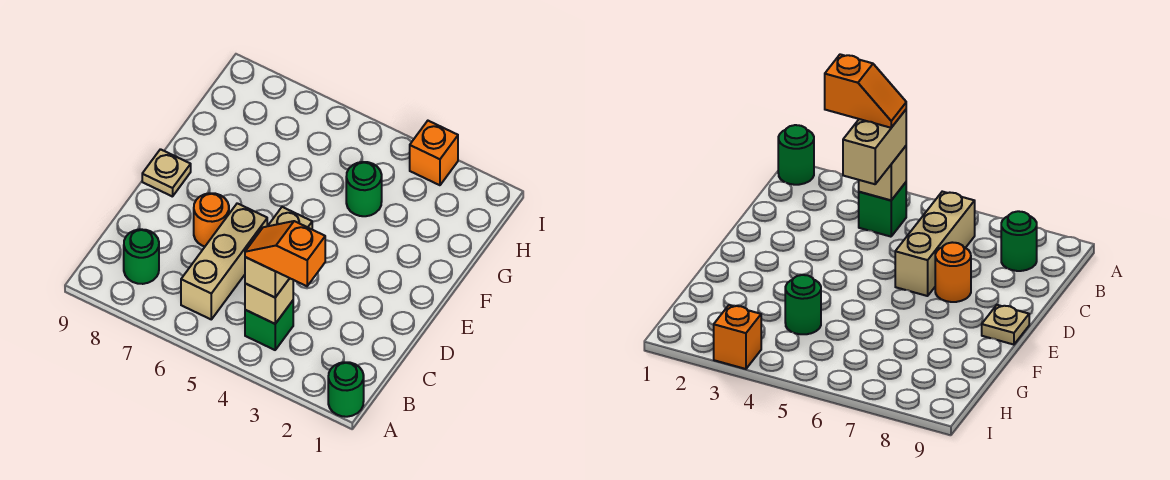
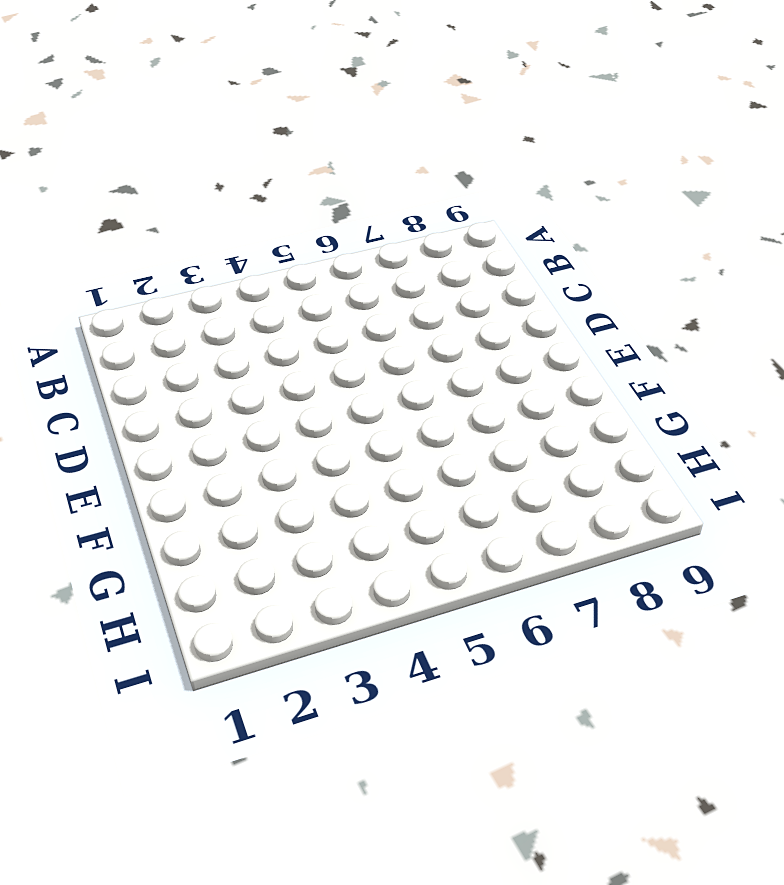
none -> green 1x1 round brick [328,362,364,417]
none -> green 1x1 brick [245,301,293,350]

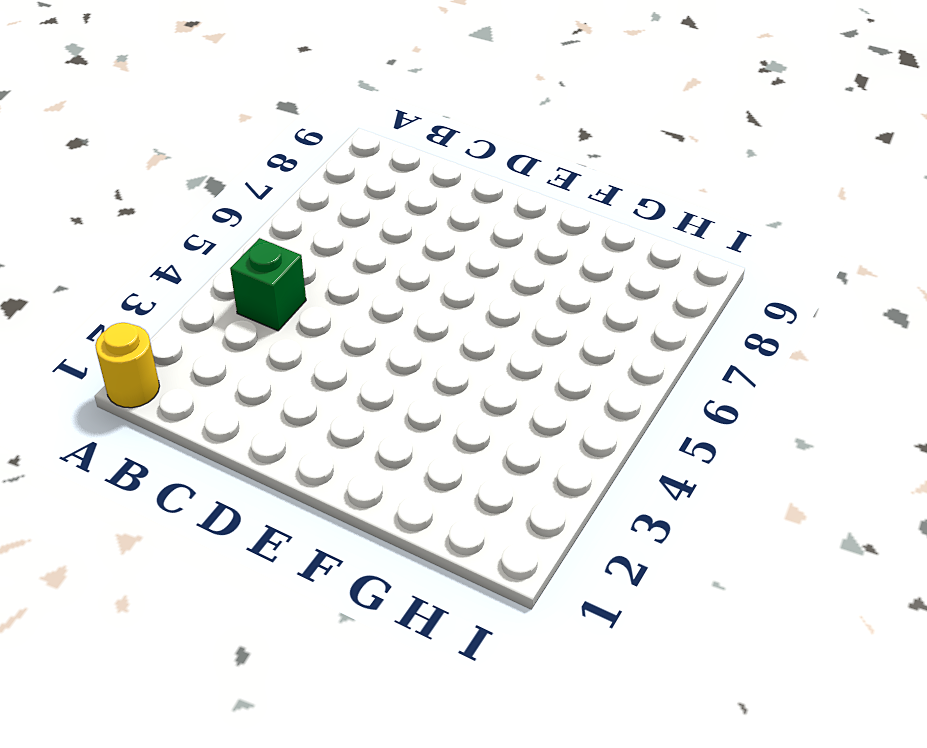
yellow 1x1 round brick [95,323,159,408] -> green 1x1 round brick [328,362,364,417]
none -> tan 1x3 brick [181,203,267,319]
none -> green 1x1 round brick [124,229,159,284]

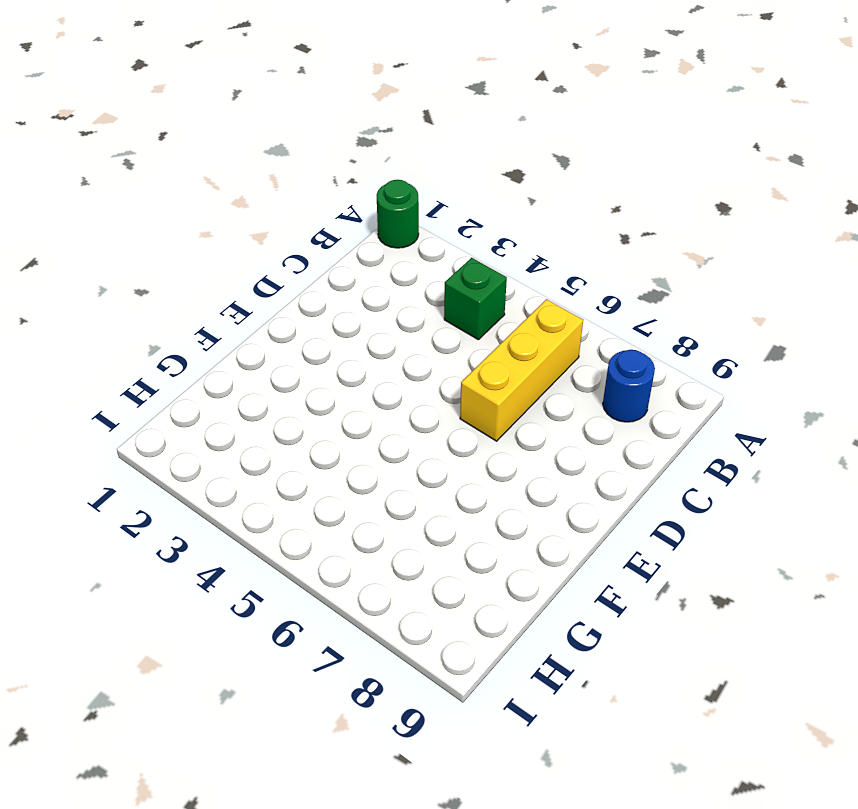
yellow 1x3 brick [460,299,583,441] -> tan 1x3 brick [181,203,267,319]
blue 1x1 round brick [603,350,655,422] -> green 1x1 round brick [124,229,159,284]
none -> orange 1x1 round brick [194,193,229,246]
none -> tan 1x1 plate [142,149,191,197]

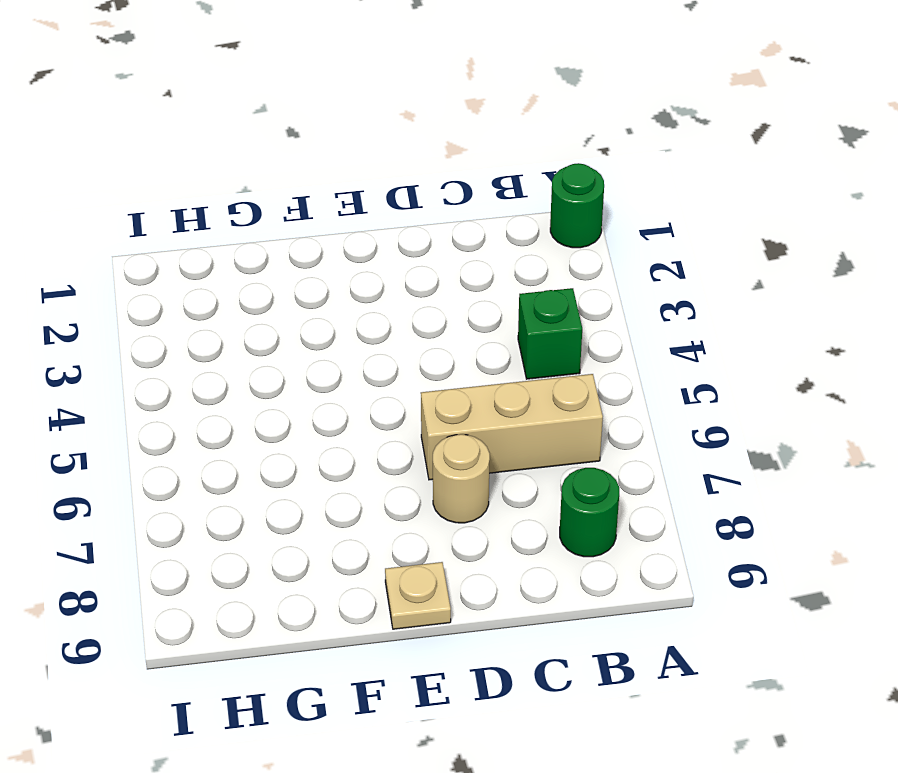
tan 1x1 round brick [433,434,490,523] -> orange 1x1 round brick [194,193,229,246]
none -> green 1x1 round brick [346,162,382,216]
none -> orange 1x1 brick [410,121,458,185]

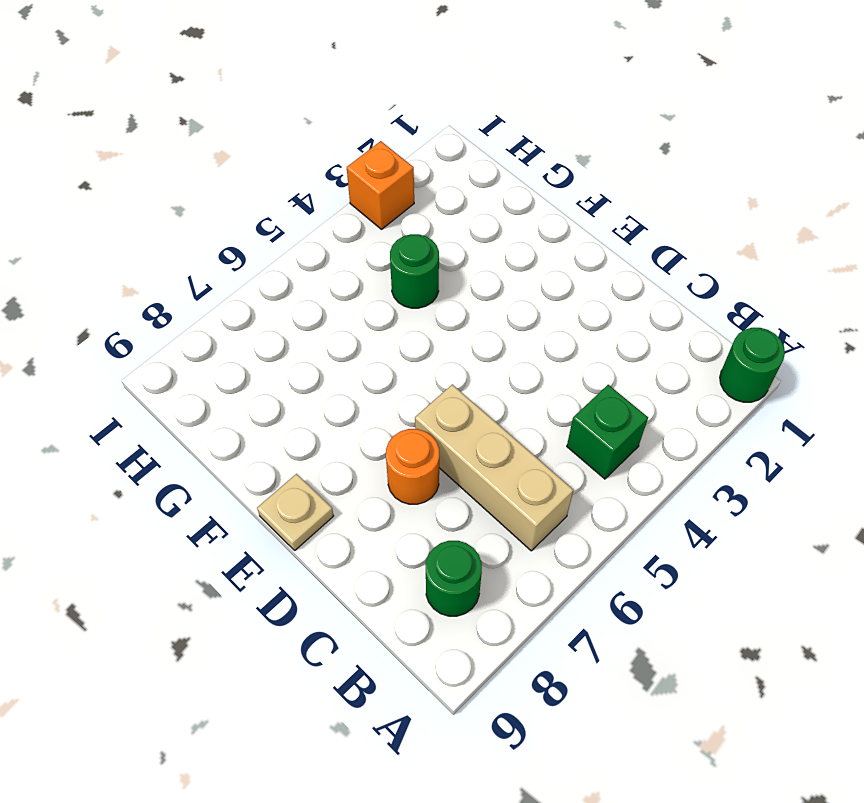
none -> tan 1x1 brick [245,279,293,324]
none -> tan 1x2 brick [245,207,312,297]

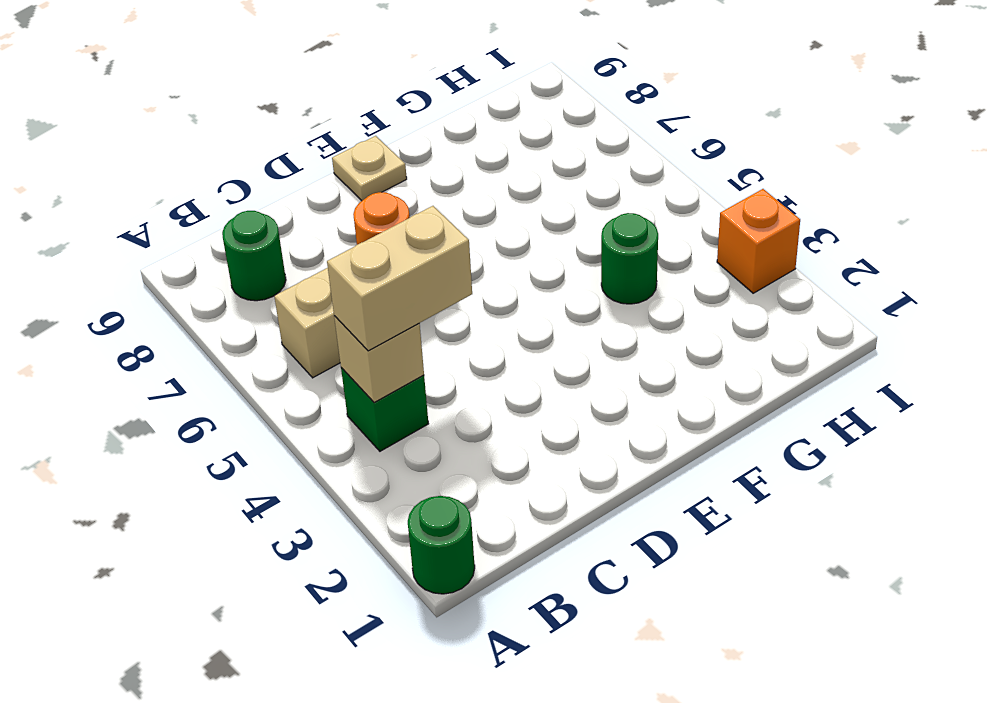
none -> orange 1x2 slope [245,221,325,286]

